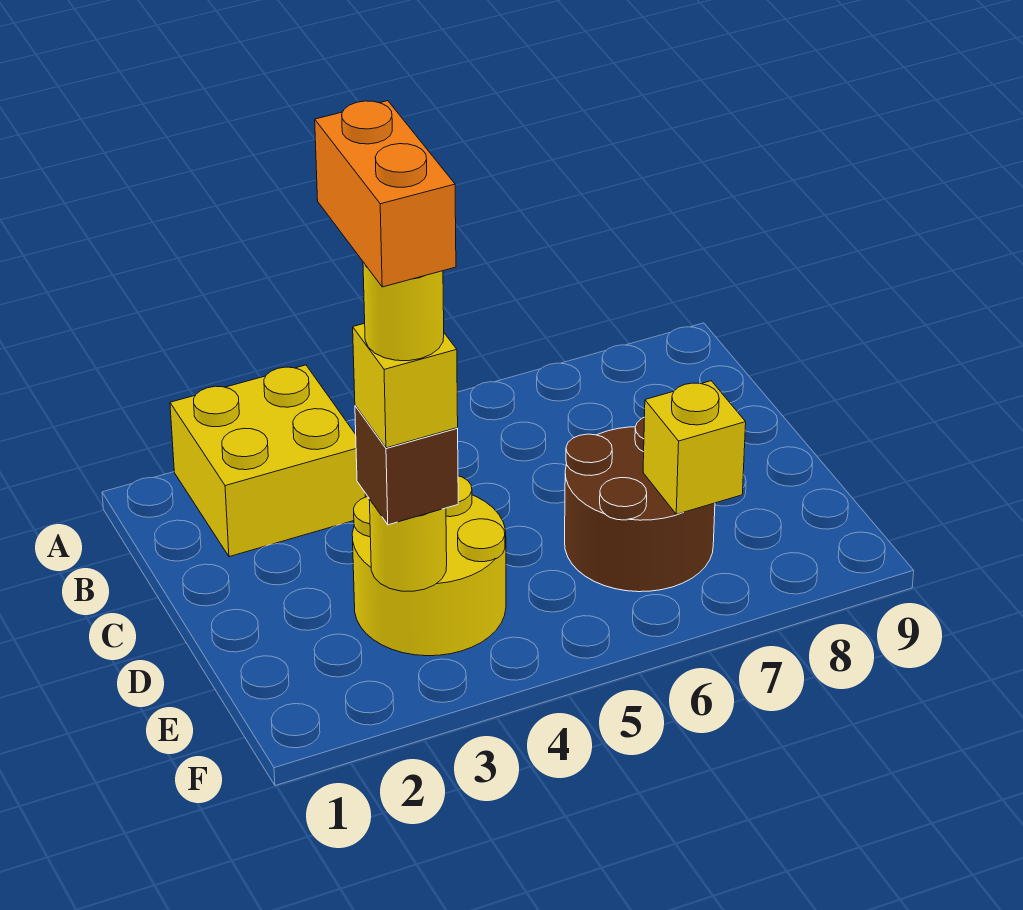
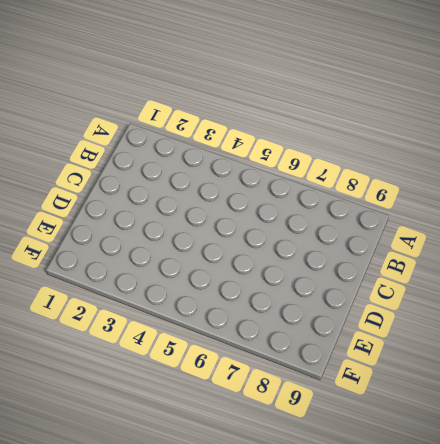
none -> yellow 2x2 brick [170,365,365,557]
none -> yellow 2x2 round brick [352,476,506,656]

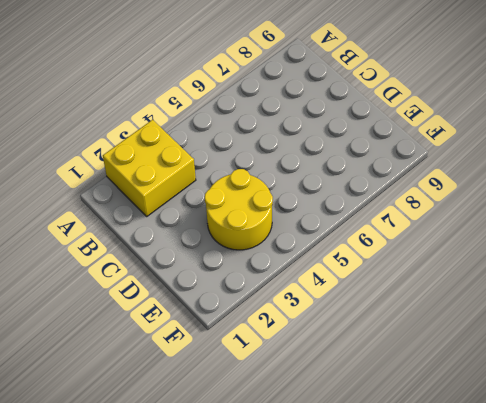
none -> brown 2x2 round brick [565,417,715,592]
none -> yellow 1x1 round brick [369,499,447,591]

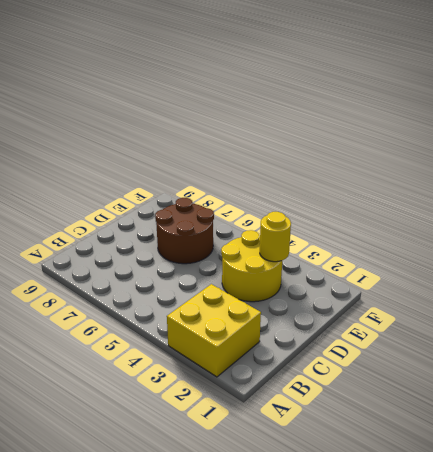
none -> yellow 1x1 brick [643,381,746,514]
none -> brown 1x1 brick [355,406,458,525]

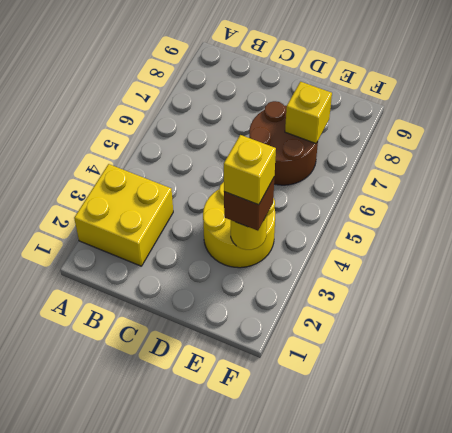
none -> yellow 1x1 round brick [363,262,444,361]
none -> orange 1x2 brick [315,101,456,287]

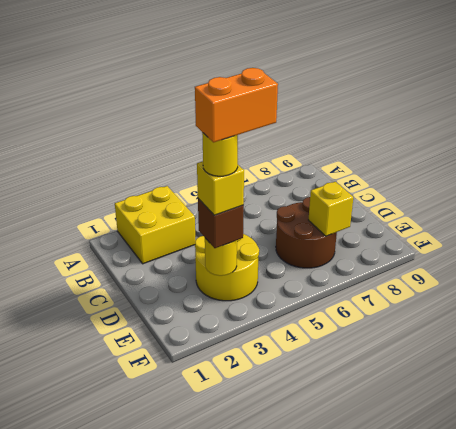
orange 1x2 brick [195,68,278,142] -> orange 1x2 brick turned to [315,101,456,287]

